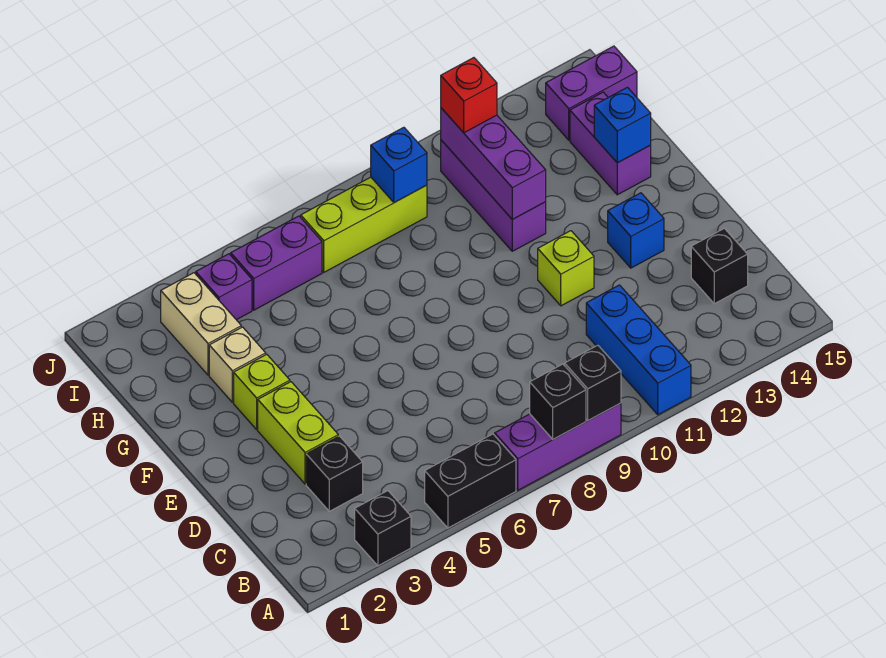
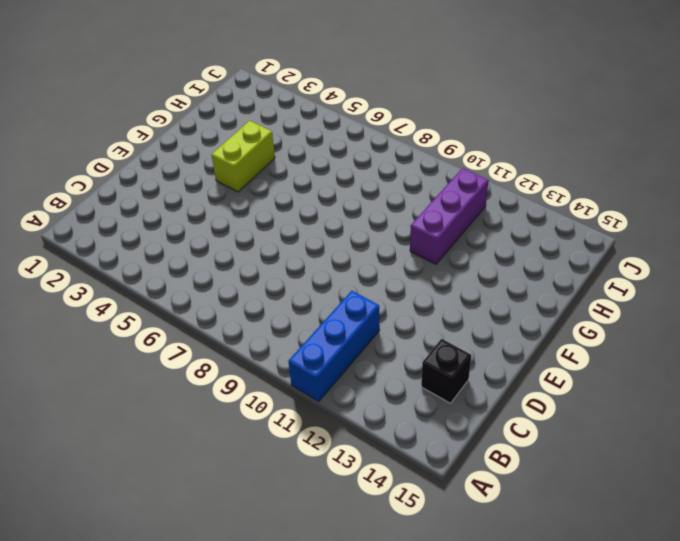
lime 1x2 brick [212,121,275,192] -> lime 1x2 brick moved to [258,382,338,484]
none -> black 1x1 brick [355,491,411,566]
none -> black 1x2 brick [425,434,516,528]
none -> purple 1x3 brick [495,403,621,490]

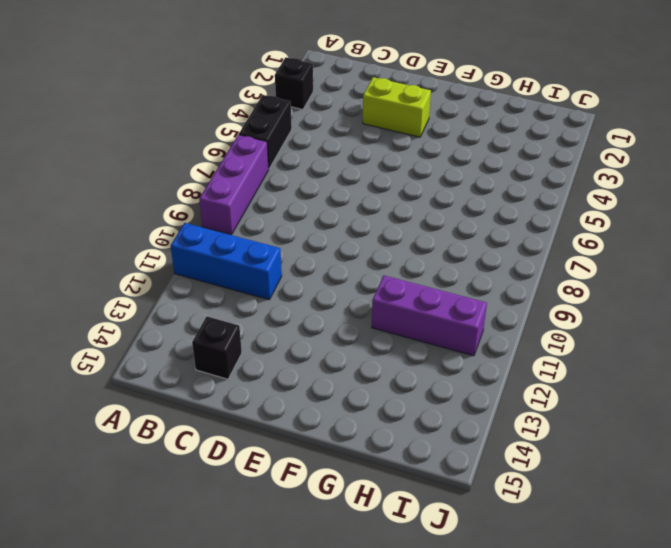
none -> black 1x1 brick [306,436,363,511]
none -> lime 1x1 brick [538,231,594,306]
none -> blue 1x1 brick [608,193,664,268]

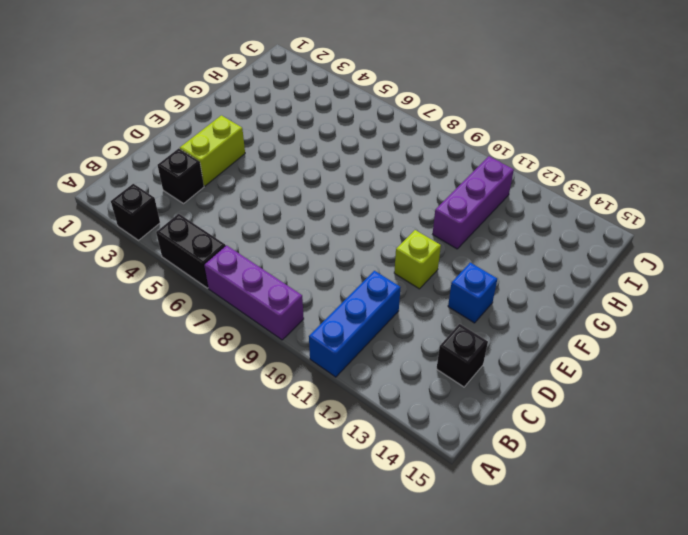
none -> lime 1x1 brick [234,354,290,429]
none -> tan 1x1 brick [209,327,266,402]
none -> purple 1x2 brick [570,92,651,195]

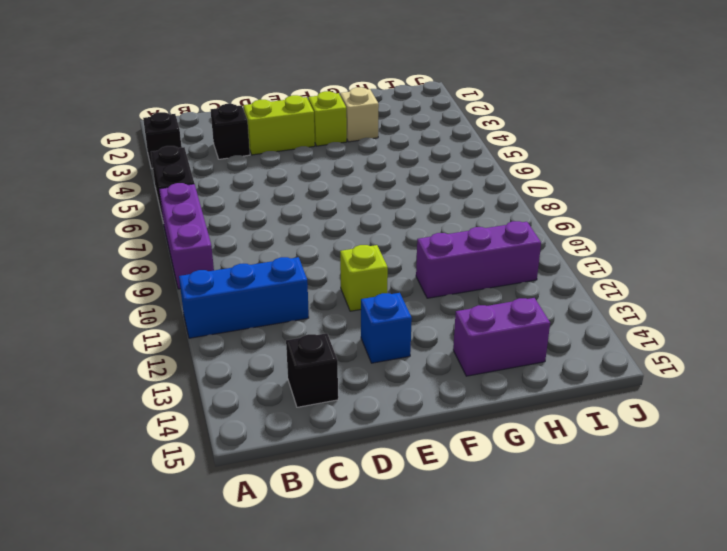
none -> tan 1x2 brick [161,273,241,375]
none -> purple 1x1 brick [196,254,252,320]
none -> purple 1x2 brick [231,216,322,310]

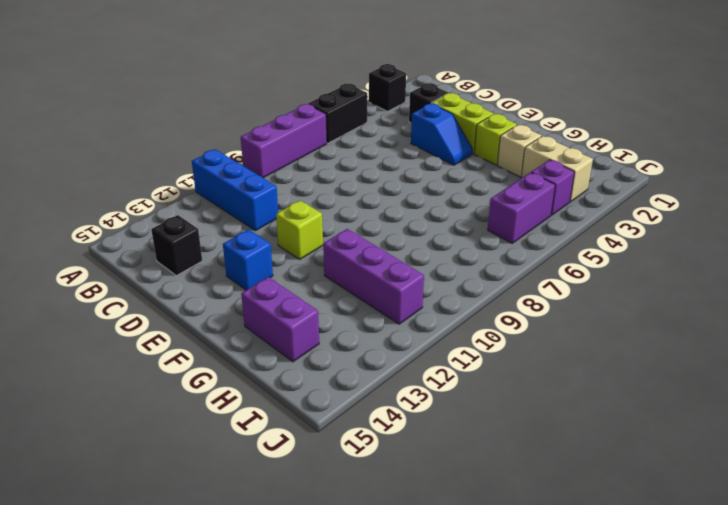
blue 1x2 slope [411,104,473,165] -> none
none -> lime 1x3 brick [301,177,427,272]
none -> purple 1x2 brick [546,46,637,140]
none -> black 1x1 brick [530,364,586,439]

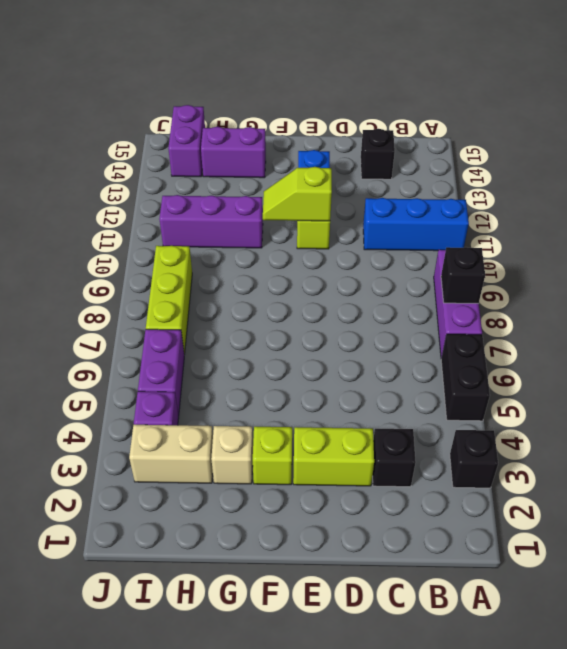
lime 1x2 slope [263,167,332,221] -> none
none -> black 1x1 brick [565,345,621,420]
none -> purple 1x3 brick [441,108,546,219]
none -> blue 1x1 brick [594,87,651,163]

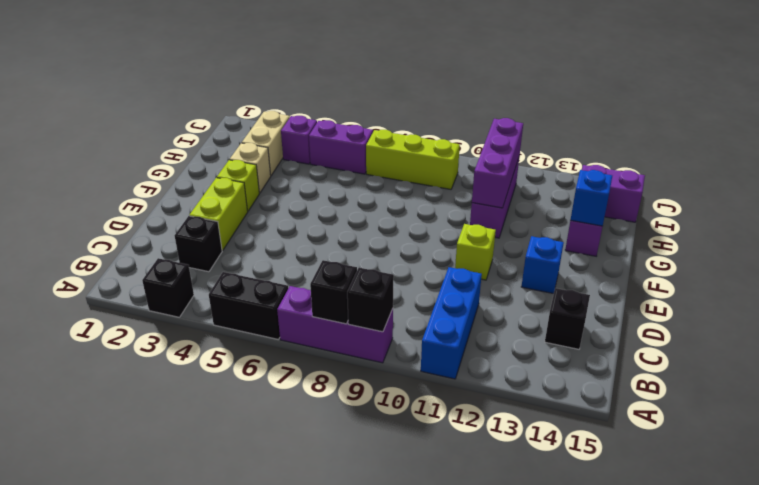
none -> blue 1x1 brick [371,127,427,203]
none -> red 1x1 brick [441,58,497,133]

